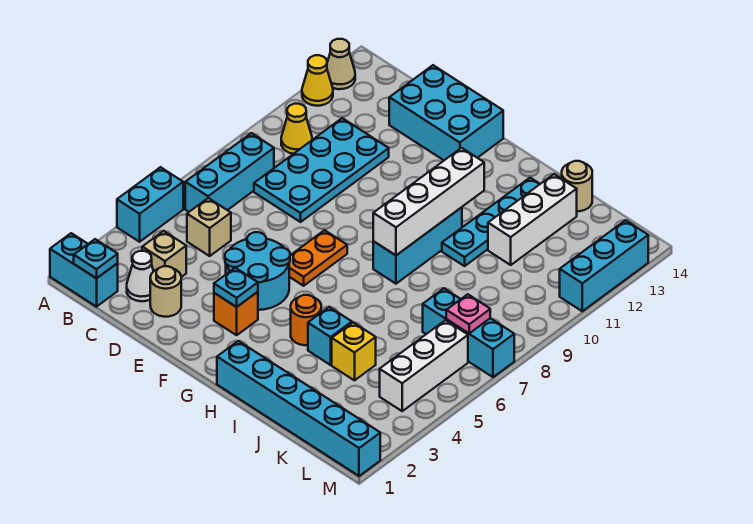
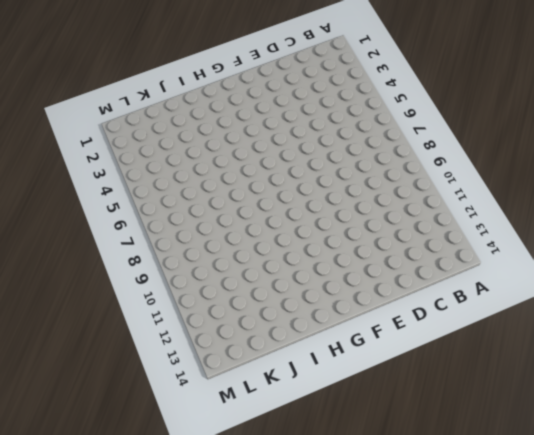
none -> cyan 1x2 brick [50,233,118,307]
none -> cyan 1x2 brick [117,167,183,242]
none -> yellow 1x1 cone [302,55,333,106]
none -> tan 1x1 cone [327,39,355,89]

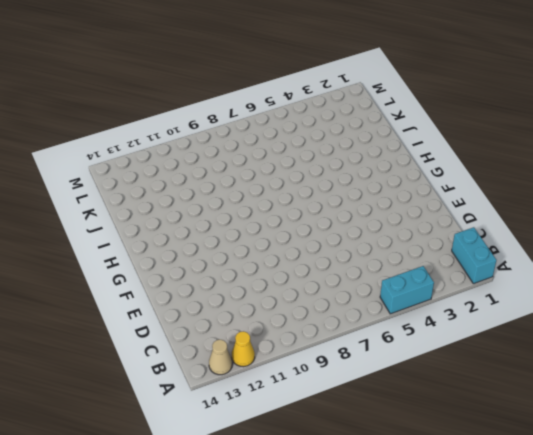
none -> cyan 1x3 brick [185,133,274,212]
none -> yellow 1x1 cone [281,104,312,154]
none -> white 1x1 cone [127,251,154,301]
none -> tan 1x1 brick [142,231,186,277]

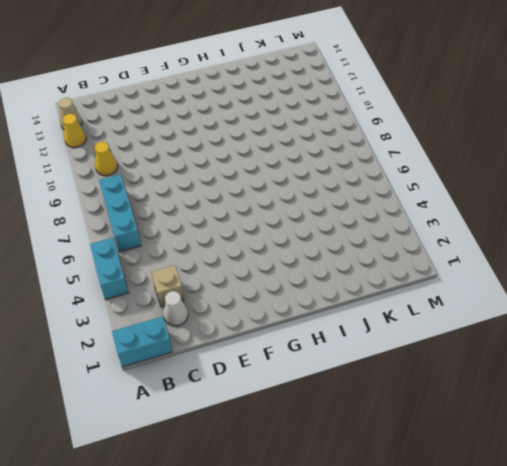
none -> tan 1x1 brick [187,198,231,256]
none -> cyan 2x4 plate [254,118,389,222]
none -> tan 1x1 round brick [150,266,181,317]
none -> cyan 2x3 brick [389,65,503,160]

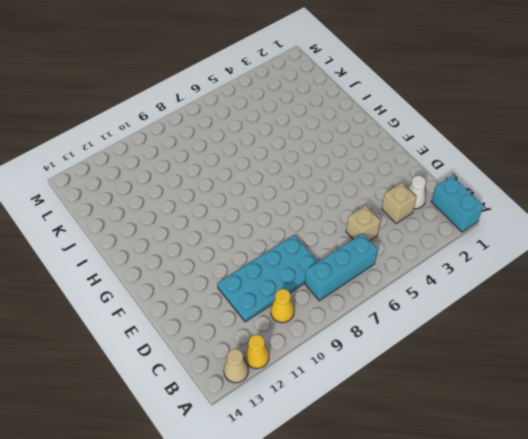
none -> cyan 1x2 brick [117,167,183,242]
none -> tan 1x1 round brick [150,266,181,317]
none -> cyan 2x3 brick [389,65,503,160]
none -> cyan 2x2 round brick [225,232,290,310]

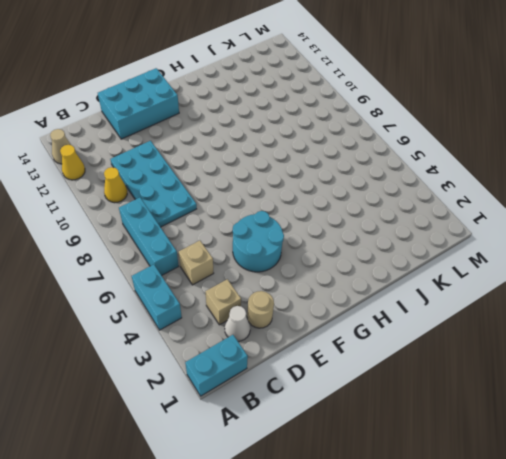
none -> orange 1x1 brick [214,292,258,335]
none -> orange 1x2 plate [289,230,347,286]
none -> cyan 1x6 brick [217,341,380,476]
none -> orange 1x1 round brick [291,295,321,345]

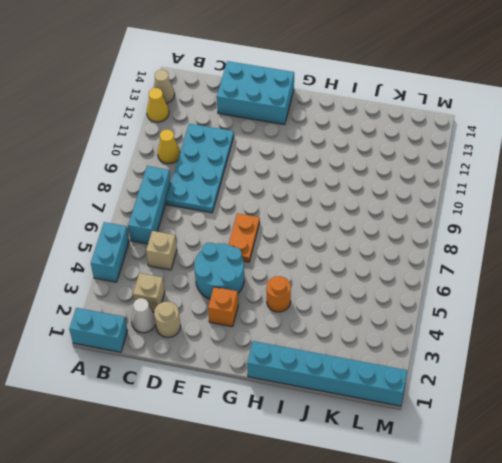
none -> cyan 1x3 brick [373,207,462,284]
none -> cyan 1x1 brick [308,307,352,365]
none -> cyan 1x4 plate [442,178,540,266]
none -> yellow 1x1 brick [332,322,376,380]

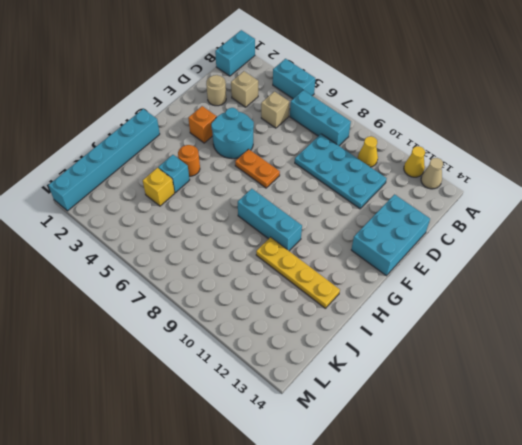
yellow 1x4 plate [256,237,340,308] -> cyan 1x4 plate [442,178,540,266]
none -> white 1x1 cone [127,251,154,301]
none -> white 1x3 brick [488,174,577,265]
none -> tan 1x1 round brick [562,161,592,211]
none -> cyan 1x3 brick [423,288,514,377]

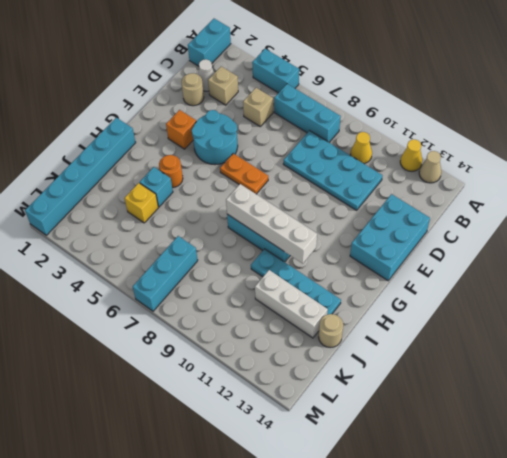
none -> white 1x3 brick [380,320,468,411]
none -> cyan 1x3 brick [560,220,648,311]
none -> cyan 1x1 plate [74,239,118,278]
none -> cyan 1x1 plate [214,268,258,307]

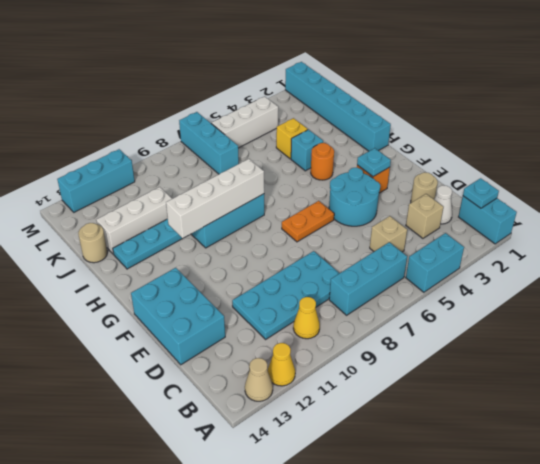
none -> pink 1x1 plate [446,294,490,333]

